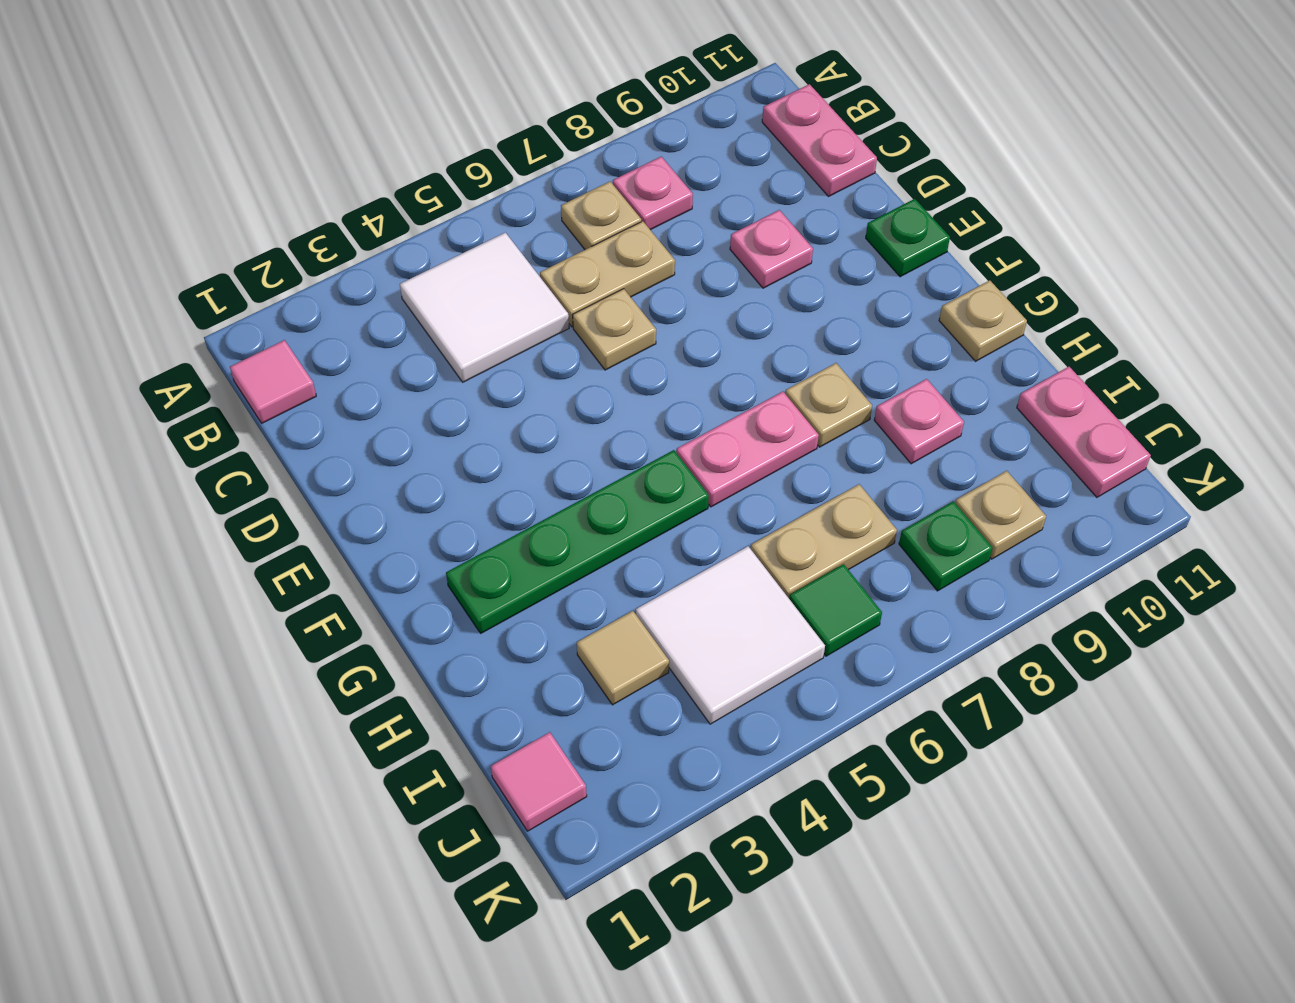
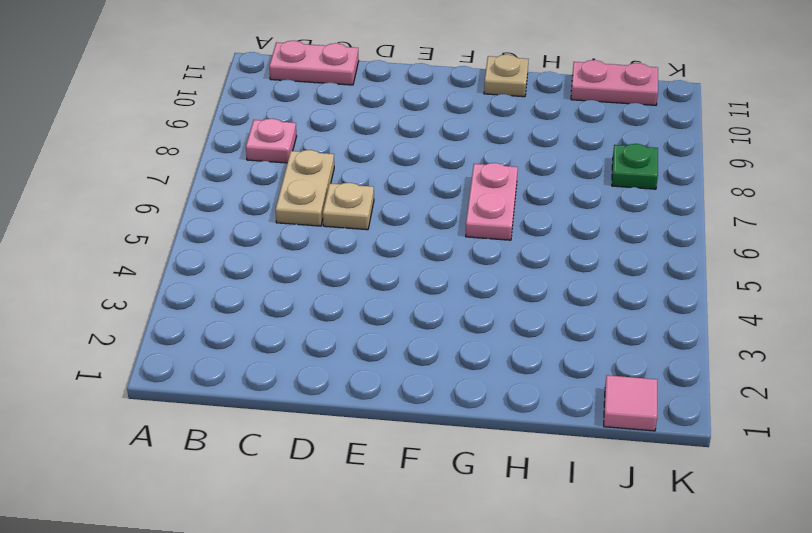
none -> pink 1x1 tile [230,340,316,423]
none -> white 2x2 tile [400,232,569,382]
none -> tan 1x1 plate [561,182,641,250]

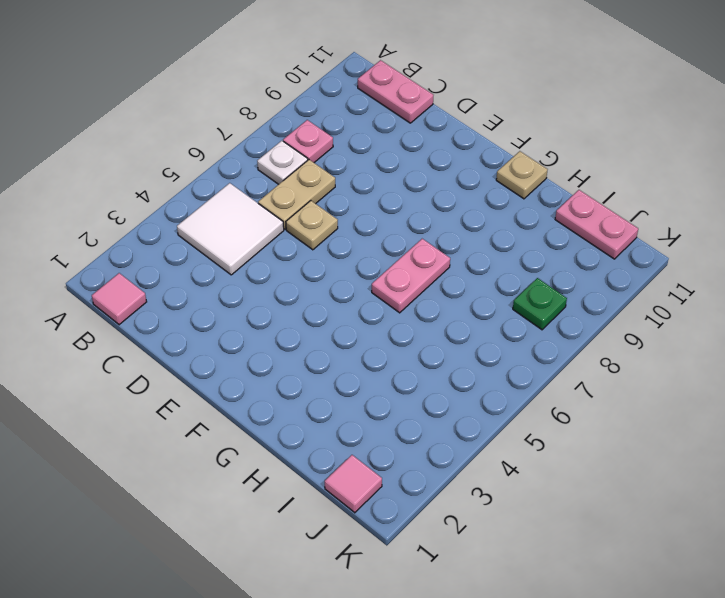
white 1x1 plate [257,141,308,184] -> tan 1x1 plate [561,182,641,250]
none -> pink 1x1 plate [730,210,813,288]
none -> green 1x1 plate [866,199,950,277]
none -> green 1x4 plate [446,450,709,633]

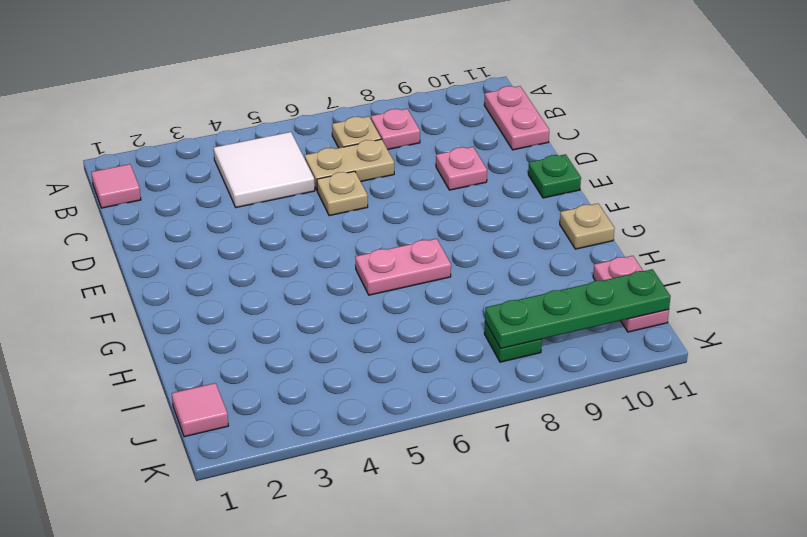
green 1x4 plate [485,269,671,348] -> green 1x4 plate moved to [446,450,709,633]
none -> tan 1x1 plate [785,363,872,447]
none -> pink 1x1 plate [874,379,964,464]
none -> tan 1x1 tile [577,611,669,705]

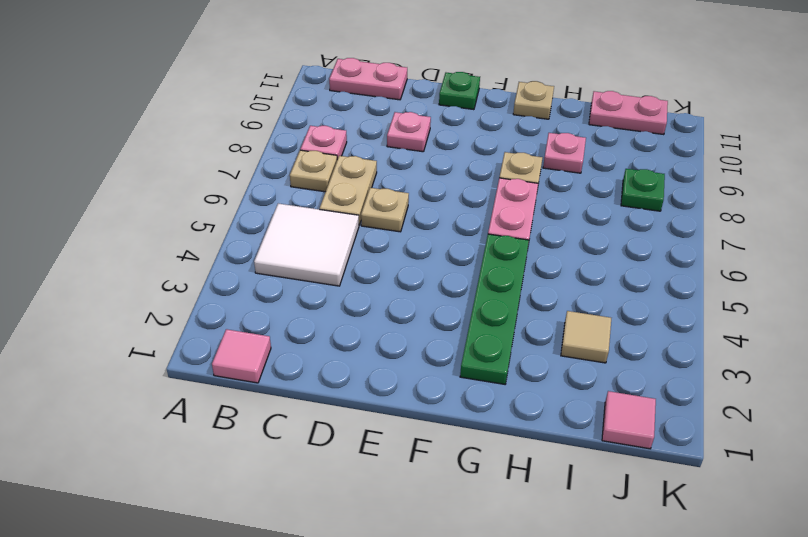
none -> white 2x2 tile [636,546,825,724]
none -> tan 1x2 plate [751,484,897,598]
none -> green 1x1 tile [789,564,882,656]

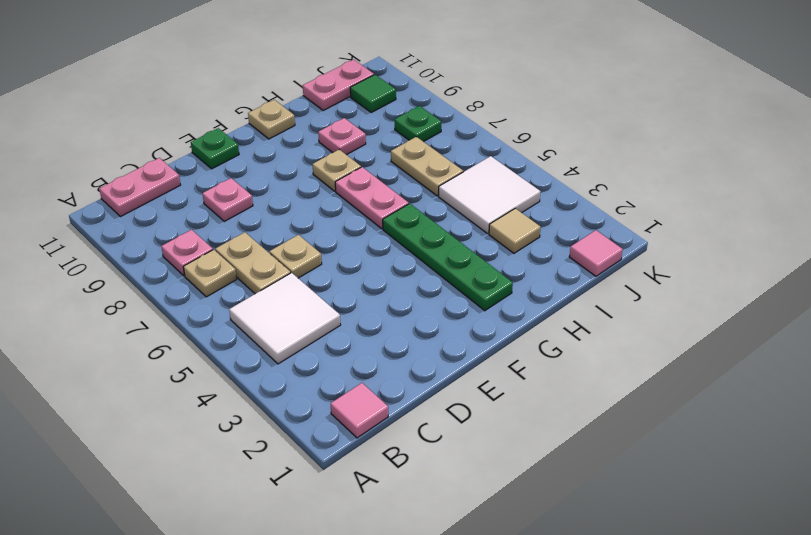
green 1x1 tile [350,75,396,112] -> green 1x1 tile moved to [789,564,882,656]
none -> tan 1x1 plate [955,471,1046,559]

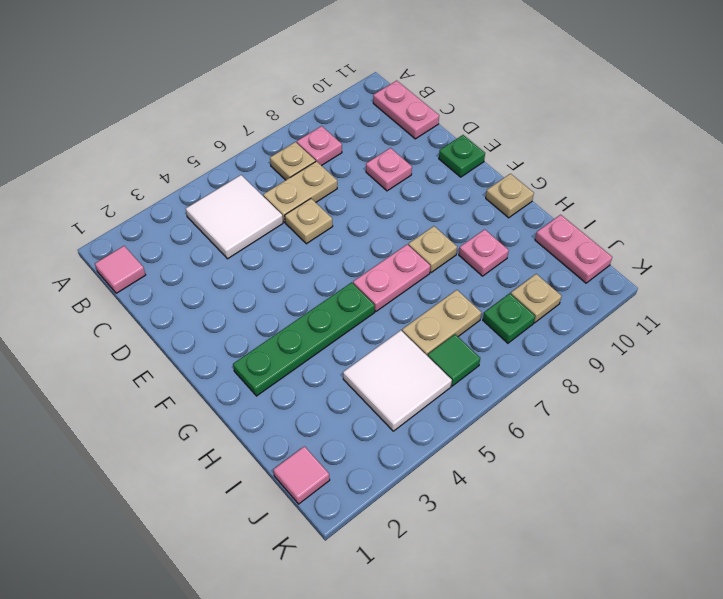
none -> tan 1x1 tile [577,611,669,705]

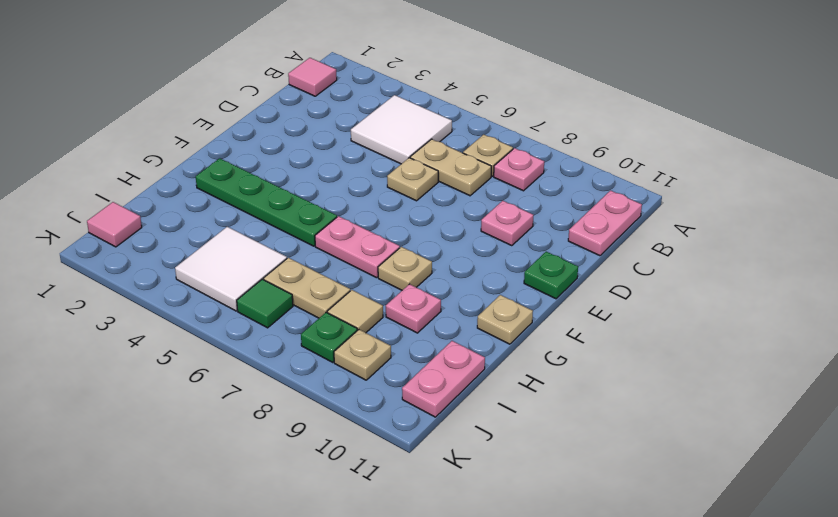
tan 1x1 tile [327,290,383,333] -> tan 1x1 tile moved to [577,611,669,705]

